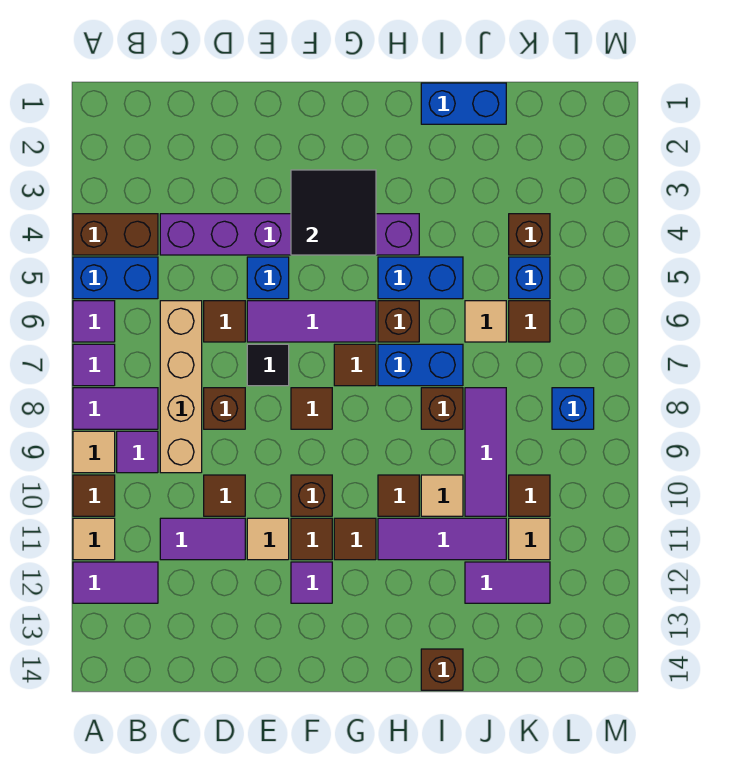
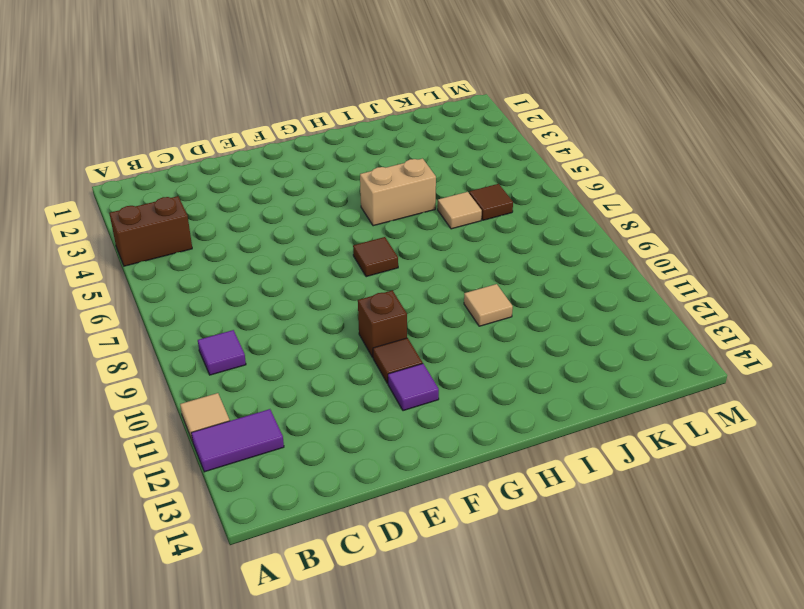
tan 1x2 brick [360,159,436,226] -> blue 1x2 brick [378,257,463,299]
none -> blue 1x2 brick [73,257,158,299]
none -> purple 1x1 tile [73,301,115,342]
none -> purple 1x1 tile [73,344,115,386]
none -> purple 1x2 tile [73,388,158,429]

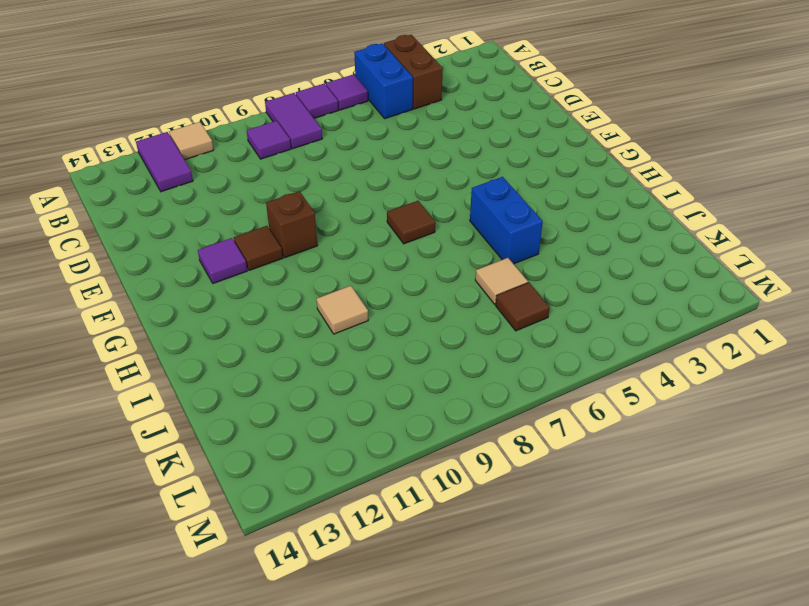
none -> tan 1x1 tile [73,431,115,473]
none -> brown 1x1 tile [73,475,115,516]
none -> purple 1x6 brick [160,214,419,255]
none -> tan 1x4 brick [160,301,202,473]

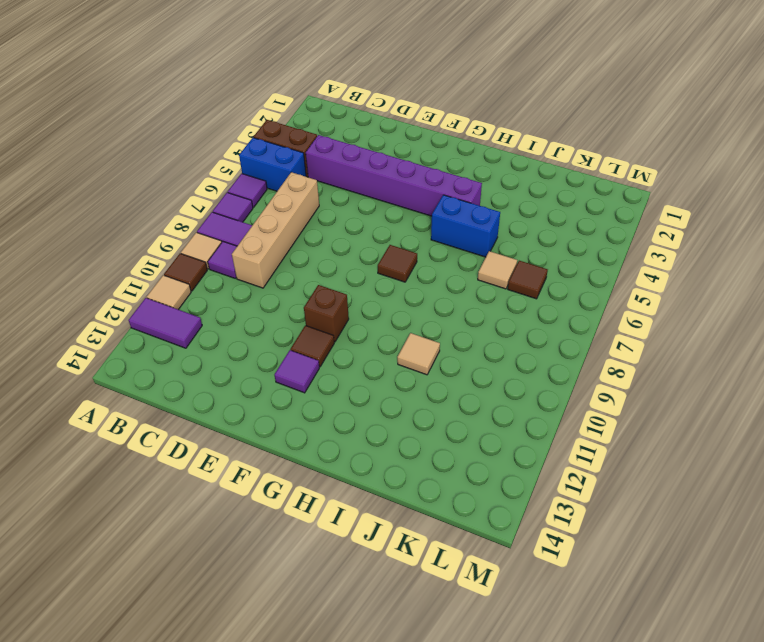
none -> purple 1x2 tile [160,518,245,560]
none -> brown 1x1 tile [204,301,245,342]
none -> brown 1x1 brick [204,388,245,429]
none -> brown 1x1 tile [204,475,245,516]

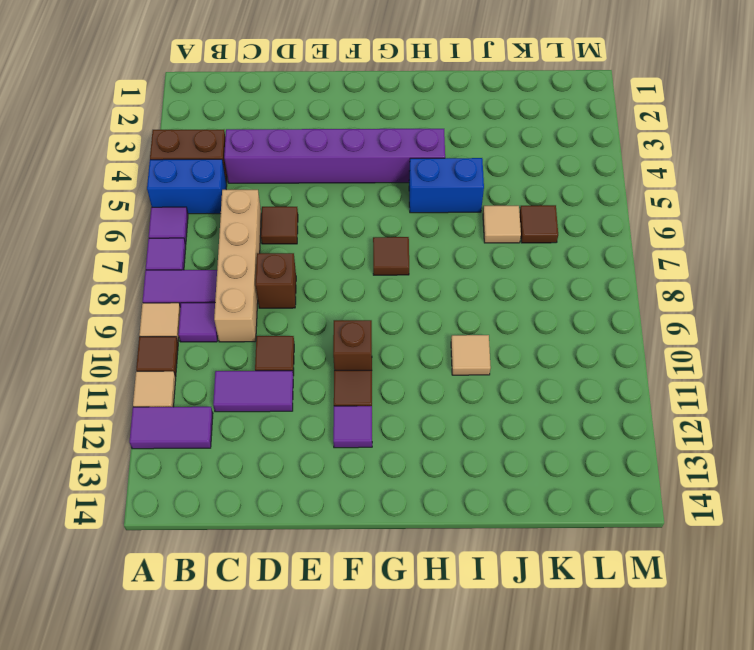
none -> blue 1x1 brick [247,257,289,299]
none -> purple 1x3 tile [247,301,376,342]
none -> black 1x1 tile [247,344,289,386]
none -> tan 1x1 tile [247,518,289,560]

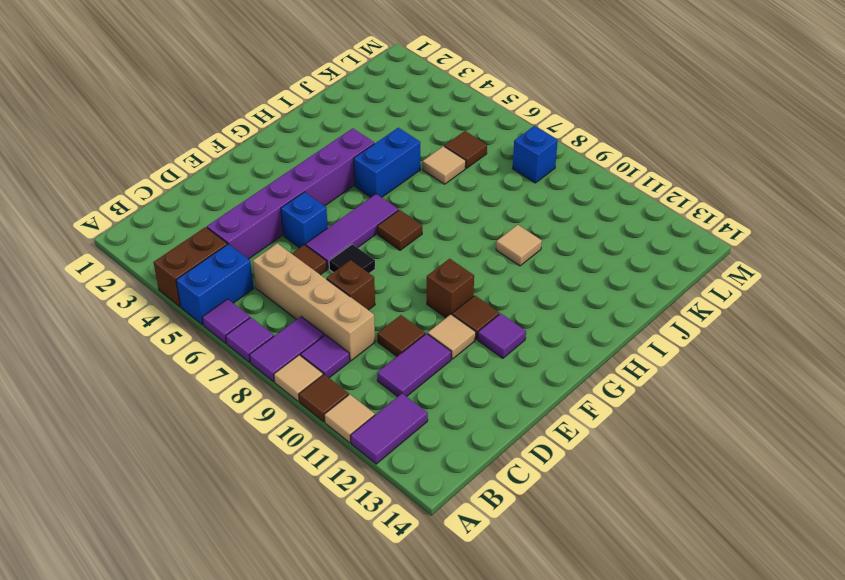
none -> brown 1x1 tile [291,388,332,429]
none -> brown 1x1 tile [334,518,376,560]
none -> brown 1x1 brick [378,301,419,342]
none -> blue 1x2 brick [378,344,463,386]

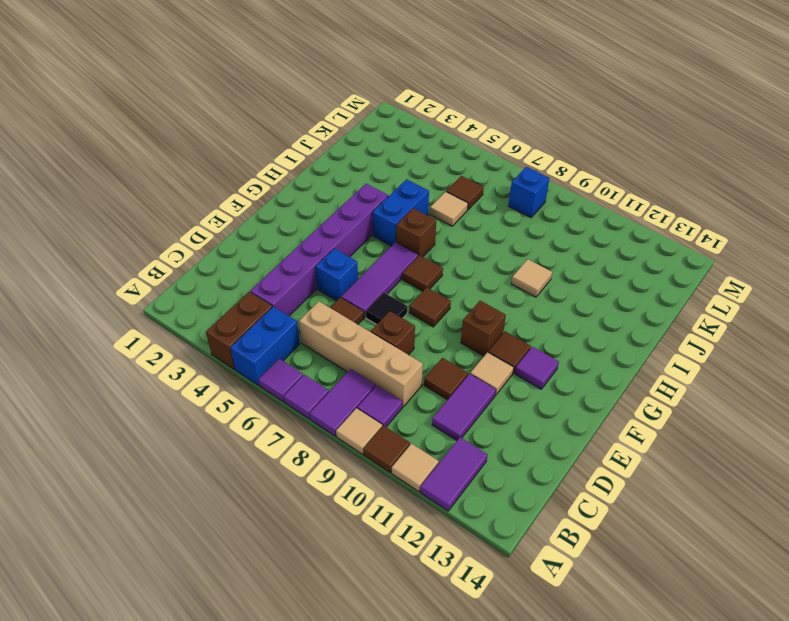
none -> brown 1x1 tile [334,518,376,560]
none -> blue 1x2 brick [378,344,463,386]
none -> brown 1x1 tile [378,475,419,516]
none -> purple 1x3 tile [378,518,506,560]

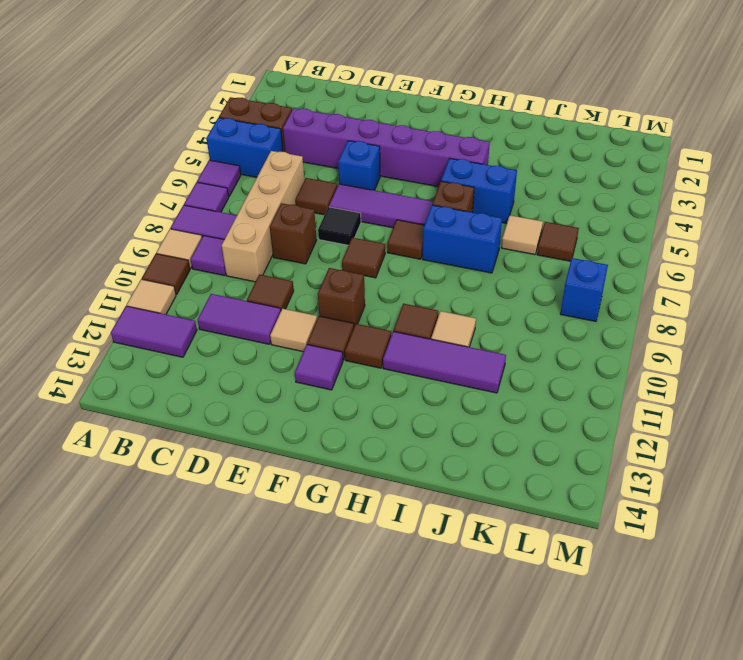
none -> blue 1x2 brick [421,83,506,124]
none -> brown 1x1 brick [421,388,463,429]
none -> brown 1x1 brick [421,649,463,690]
none -> purple 1x3 tile [465,388,506,516]

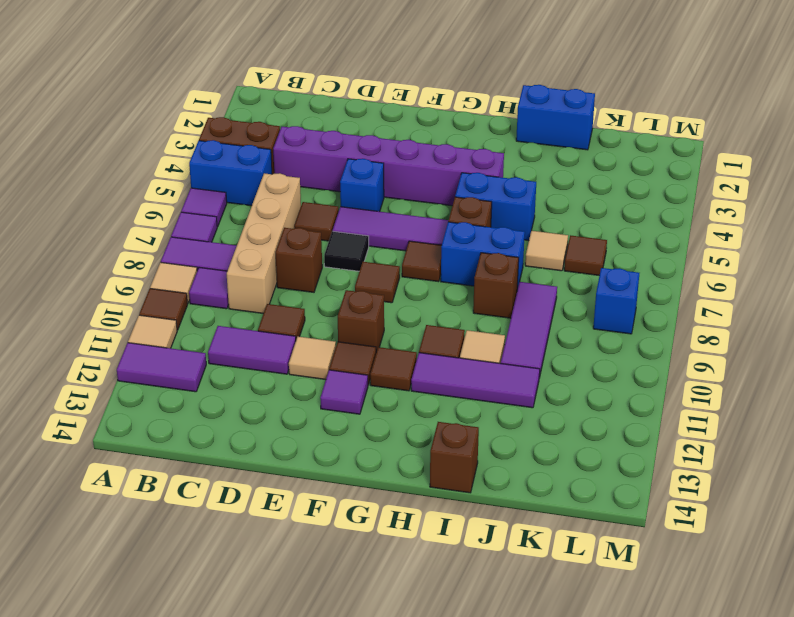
none -> purple 1x2 tile [465,562,550,603]
none -> brown 1x1 brick [509,214,550,255]
none -> blue 1x1 brick [509,257,550,299]
none -> brown 1x1 tile [509,475,550,516]

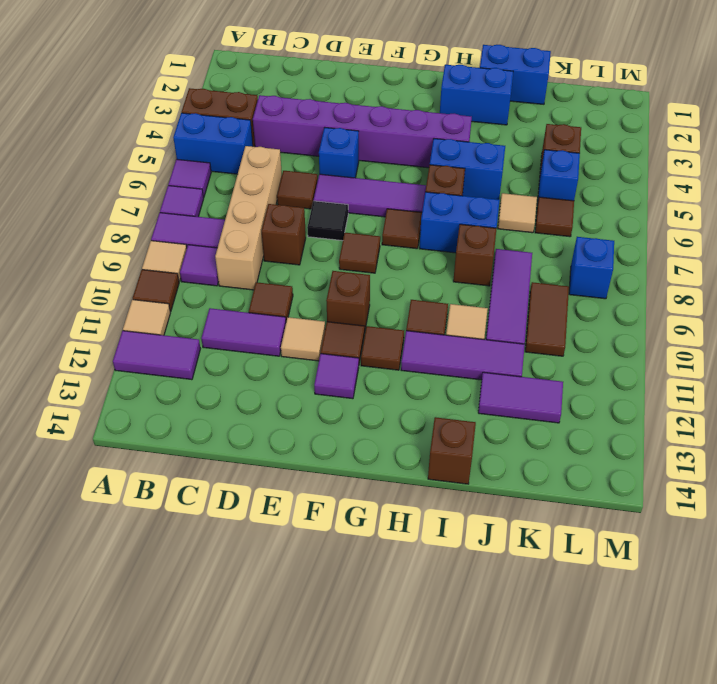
blue 1x2 brick [440,65,513,125] -> none
brown 1x2 tile [525,282,569,356] -> brown 1x1 tile [509,475,550,516]
none -> tan 1x1 tile [509,518,550,560]
none -> black 2x2 tile [291,170,376,255]

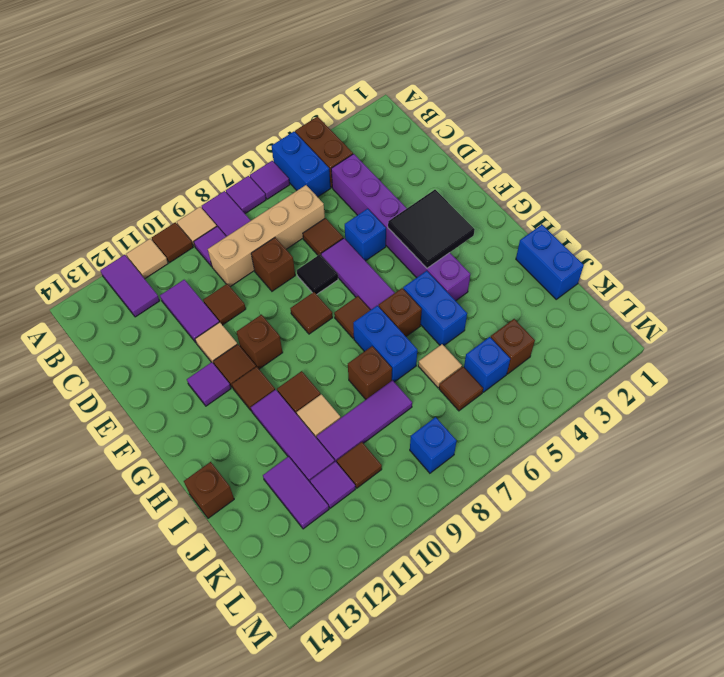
purple 1x1 tile [310,462,355,508] -> tan 1x1 tile [509,518,550,560]

